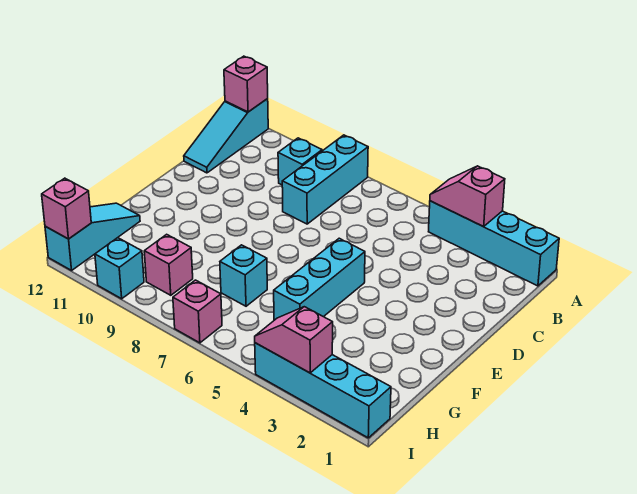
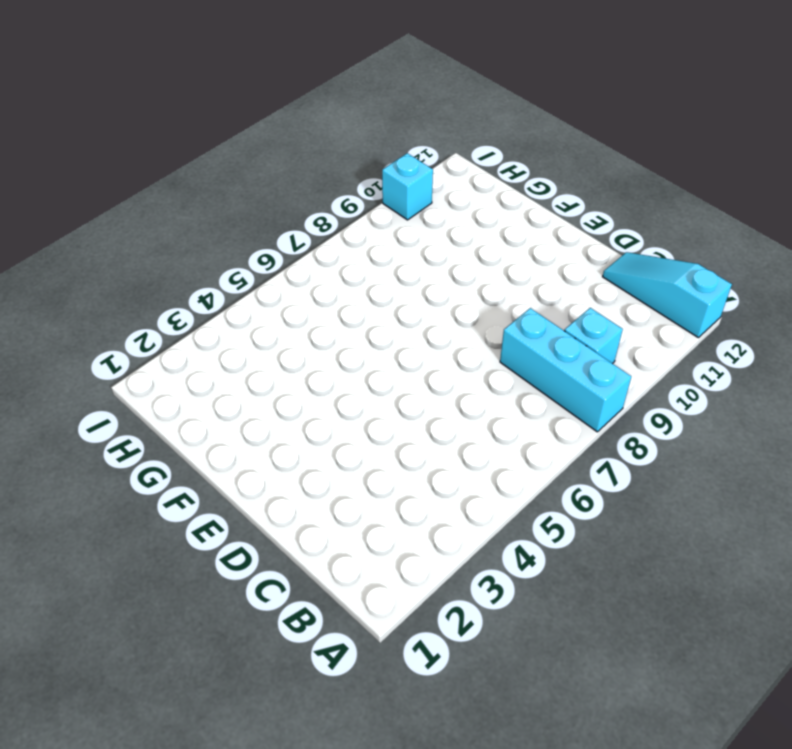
none -> cyan 1x4 brick [429,201,559,286]
none -> cyan 1x3 brick [274,238,365,320]
none -> cyan 1x1 brick [220,245,267,306]

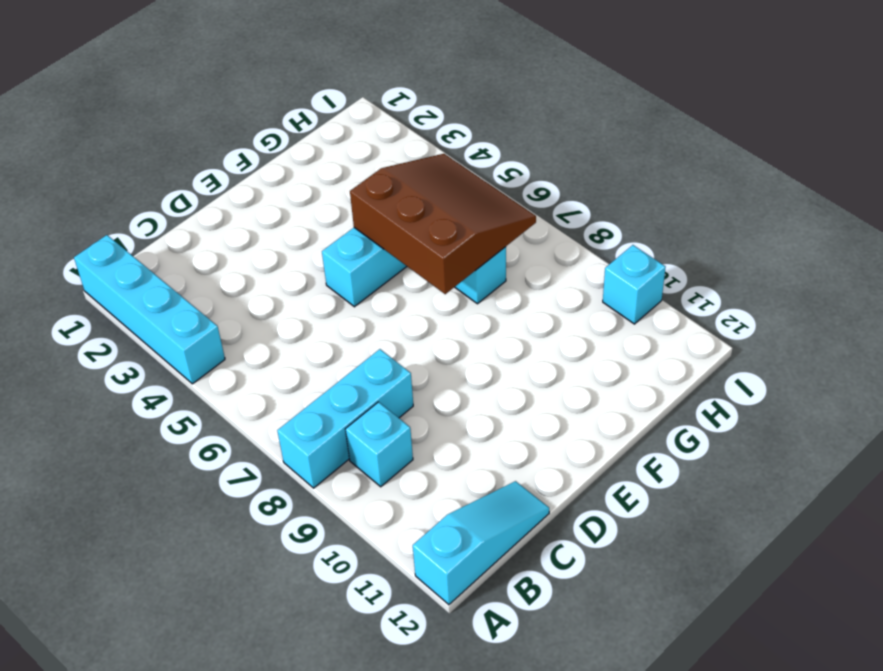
brown 3x3 slope [350,154,536,294] -> none
none -> cyan 1x3 slope [45,203,140,270]
none -> pink 1x1 brick [144,234,193,295]
none -> cyan 1x4 brick [255,343,391,438]

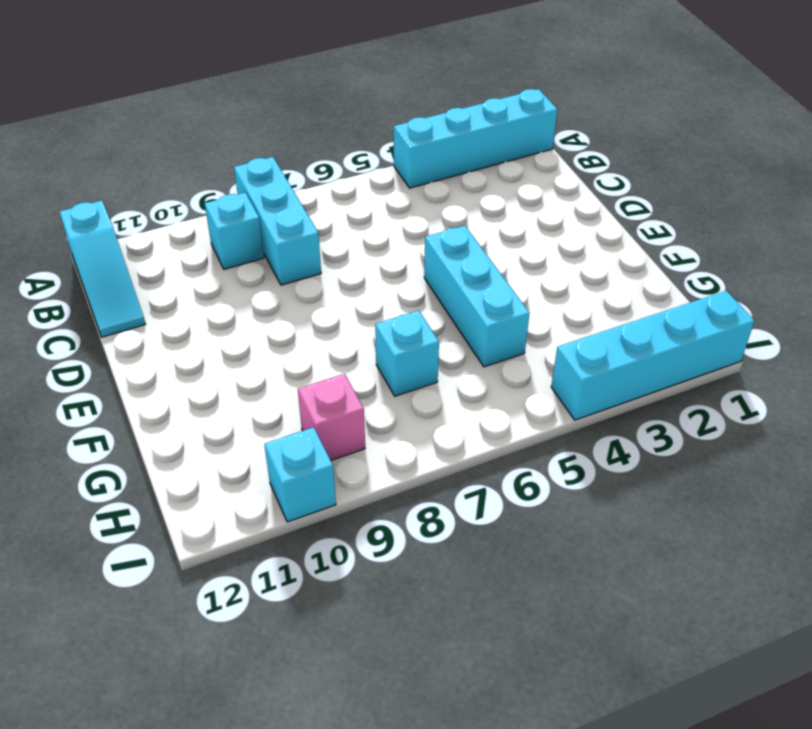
none -> cyan 1x3 slope [45,203,140,270]
none -> pink 1x1 brick [173,280,222,343]
none -> pink 1x2 slope [430,166,505,227]

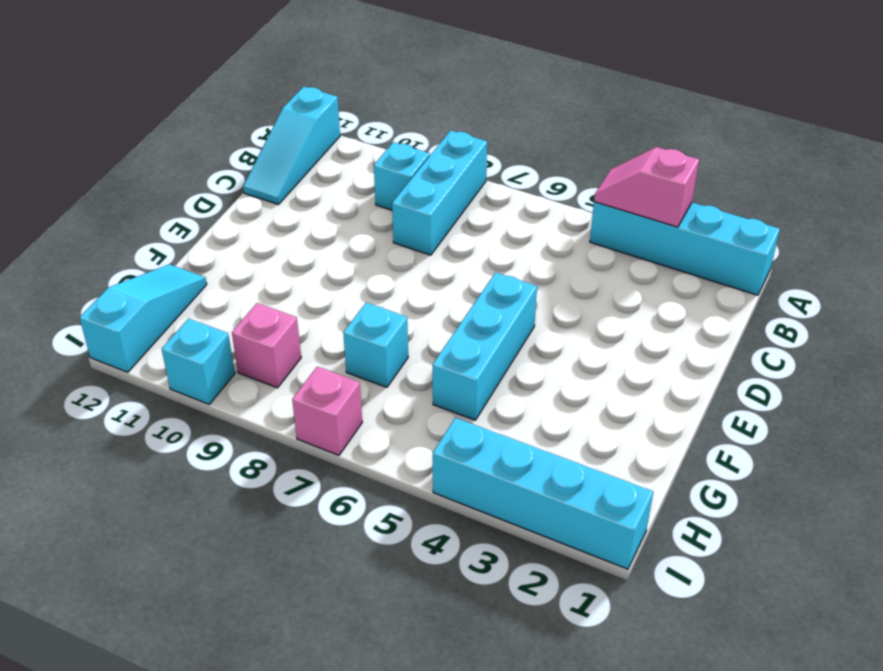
none -> pink 1x1 brick [224,56,268,112]
none -> pink 1x2 slope [255,307,333,373]
none -> pink 1x1 brick [42,178,91,239]

